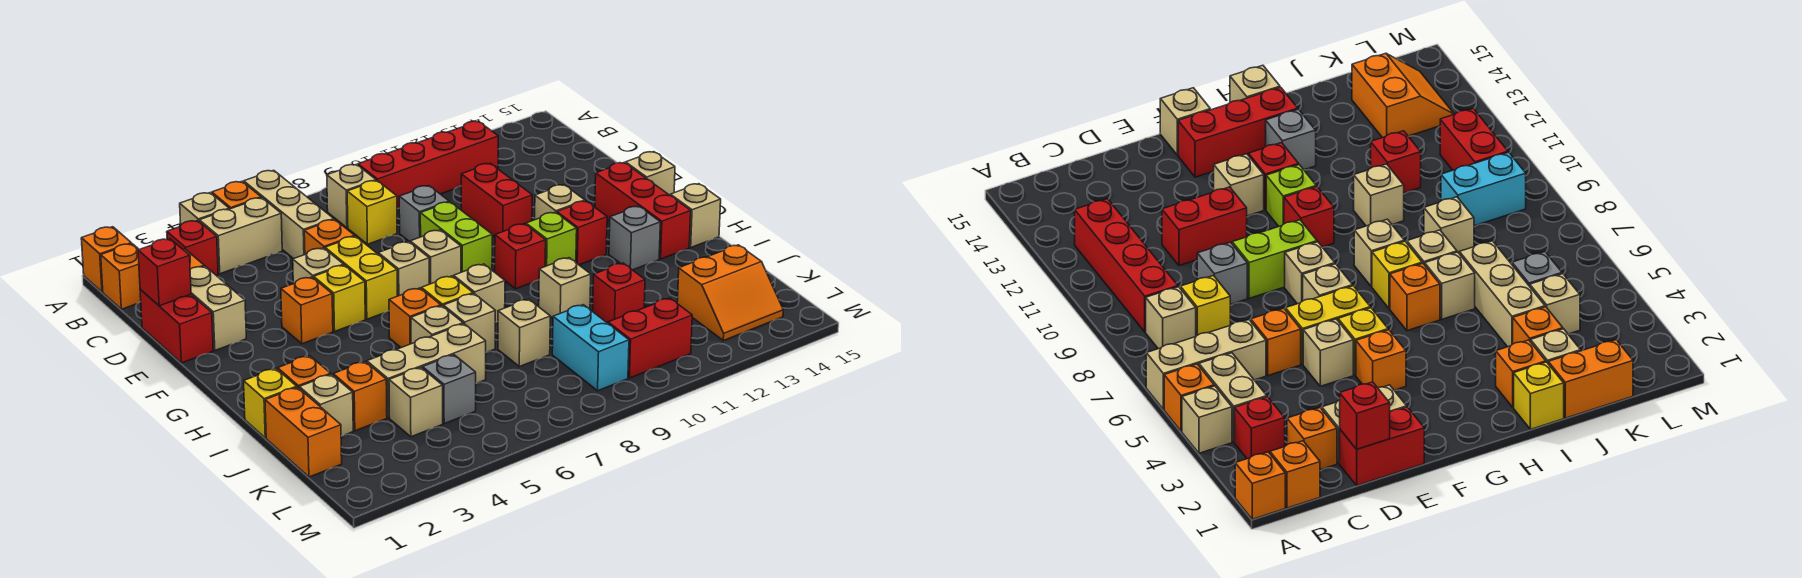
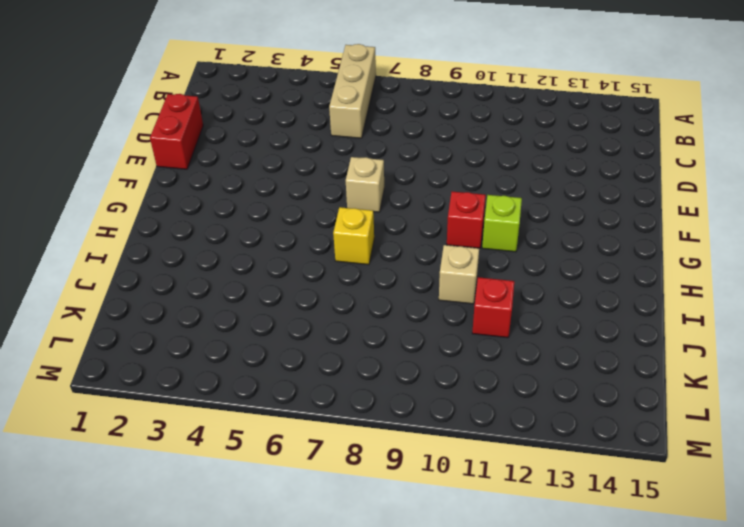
none -> orange 1x1 brick [81,227,131,292]
none -> tan 1x1 brick [180,193,229,224]
none -> orange 1x1 brick [212,182,261,209]
none -> orange 1x1 brick [101,244,141,309]

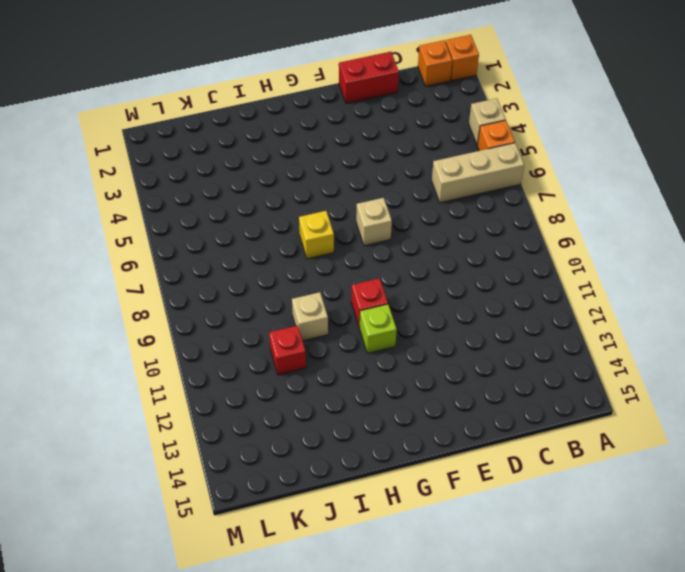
none -> red 1x1 brick [167,220,218,275]
none -> tan 1x2 brick [199,198,282,274]
none -> tan 1x1 brick [327,164,376,228]
none -> red 1x4 brick [358,121,498,209]

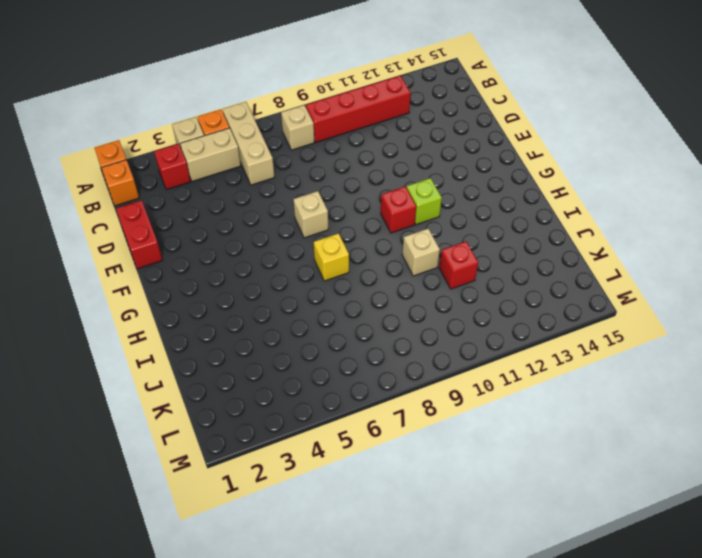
none -> orange 1x1 brick [1287,408,1337,470]
none -> yellow 1x1 brick [347,181,397,244]
none -> tan 1x2 brick [190,266,246,350]
none -> orange 1x1 brick [304,219,355,254]

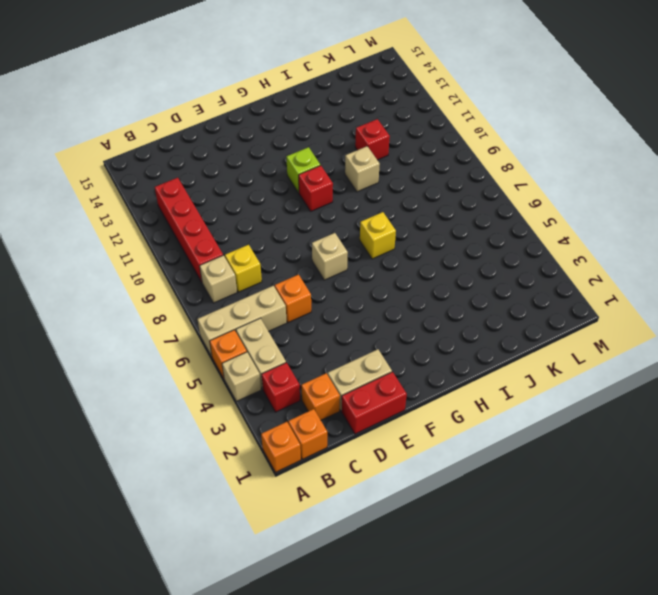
none -> grey 1x1 brick [399,186,449,242]
none -> red 1x2 brick [461,163,532,237]
none -> tan 1x1 brick [293,248,344,284]
none -> yellow 1x2 brick [325,236,397,319]

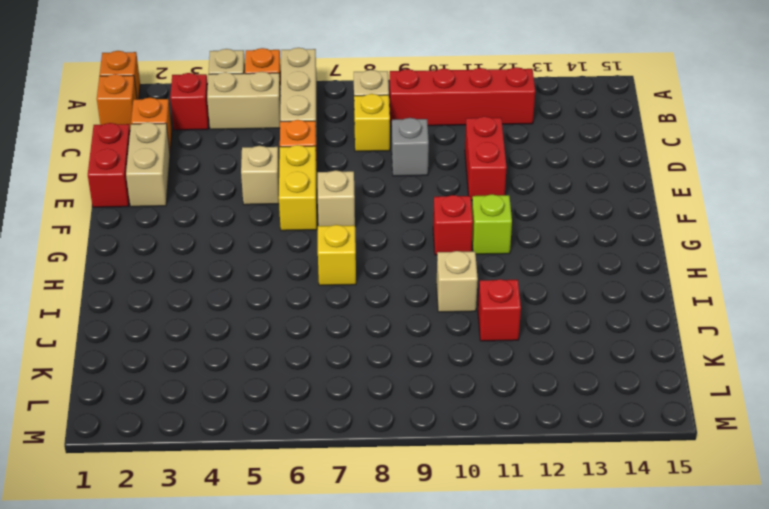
none -> lime 1x2 brick [420,202,492,272]
none -> orange 1x1 brick [281,277,333,344]
none -> yellow 1x1 brick [314,265,365,331]
none -> tan 1x1 brick [410,230,461,284]

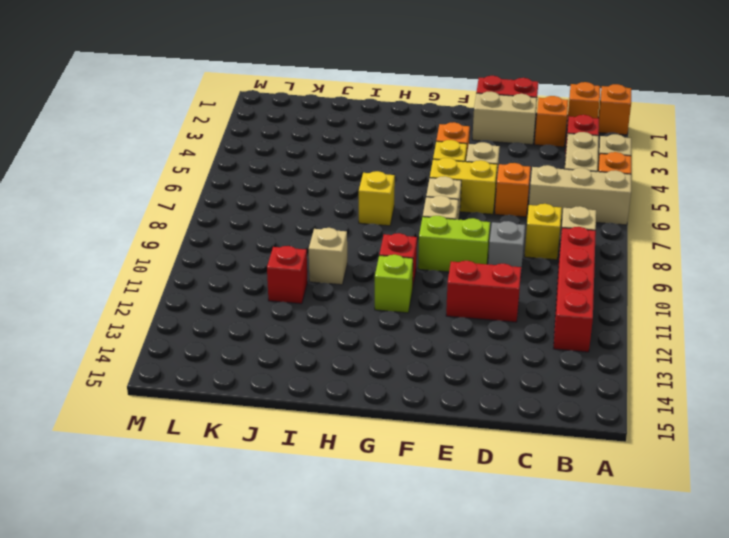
none -> tan 1x1 brick [535,185,585,220]
none -> red 1x3 brick [595,163,691,259]
none -> tan 1x1 brick [626,152,675,195]
none -> red 1x1 brick [557,201,607,265]

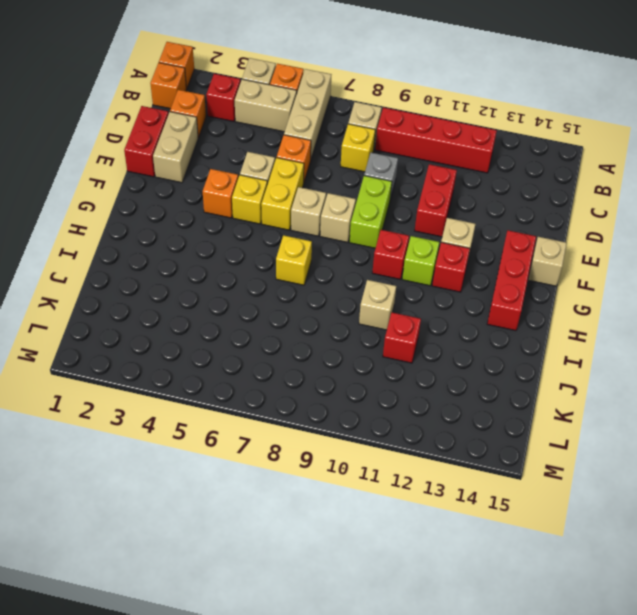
none -> orange 1x1 brick [389,288,441,348]
none -> tan 1x1 brick [454,264,505,322]
none -> grey 1x1 brick [609,206,660,270]
none -> tan 1x1 brick [670,184,721,247]

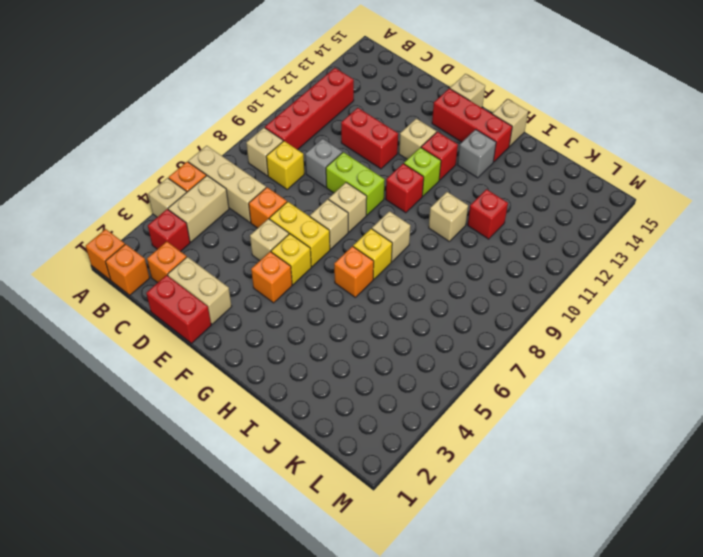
none -> yellow 1x1 brick [244,369,297,438]
none -> orange 1x1 brick [278,356,331,388]
none -> tan 1x1 brick [411,306,463,344]
none -> tan 1x1 brick [443,294,495,352]

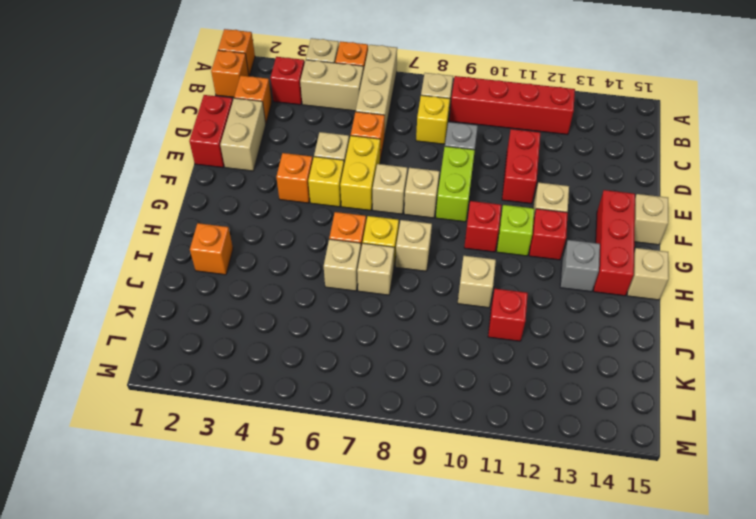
none -> yellow 1x1 brick [244,369,297,438]
none -> orange 1x2 brick [265,387,342,477]
none -> tan 1x1 brick [299,374,353,436]
none -> orange 1x1 brick [333,362,387,431]

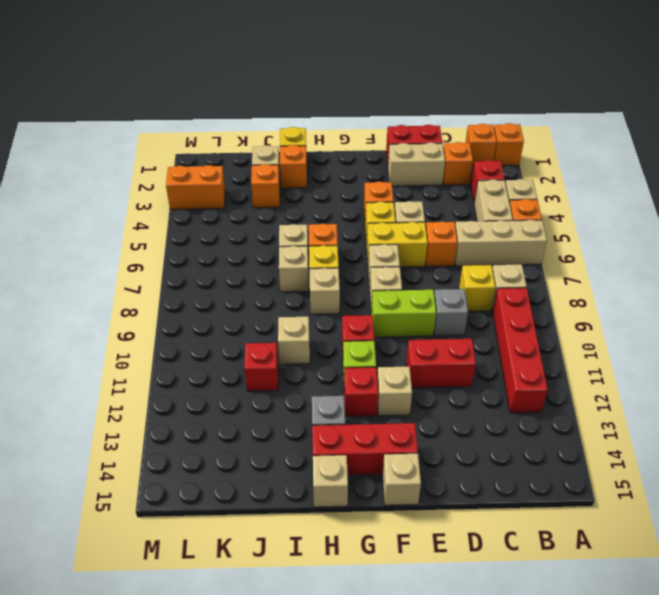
orange 1x2 brick [166,165,225,209] -> orange 1x2 brick moved to [265,387,342,477]
none -> tan 1x3 brick [367,324,486,418]
none -> tan 1x1 brick [498,299,550,366]
none -> tan 1x1 brick [389,367,443,437]
none -> grey 1x1 brick [423,355,476,424]

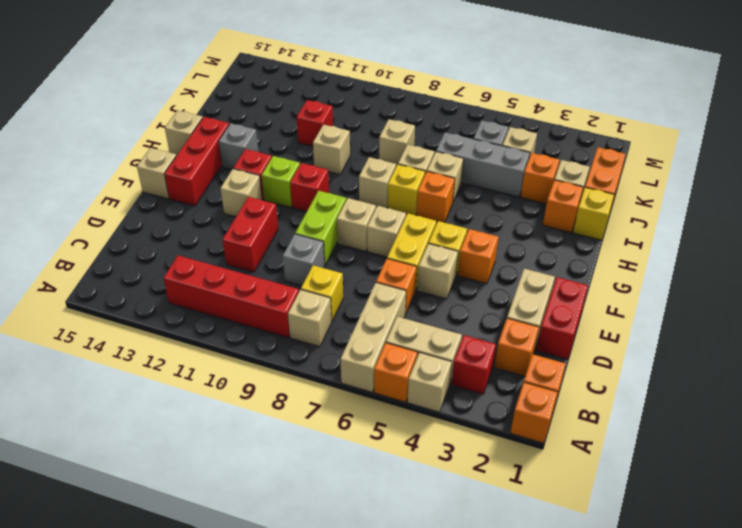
grey 1x3 brick [436,133,530,197] -> tan 1x3 brick [367,324,486,418]
none -> cyan 1x2 brick [552,305,629,391]
none -> orange 2x2 slope [677,245,783,341]
none -> red 1x2 brick [608,298,692,378]
none -> red 1x1 brick [138,239,191,306]

